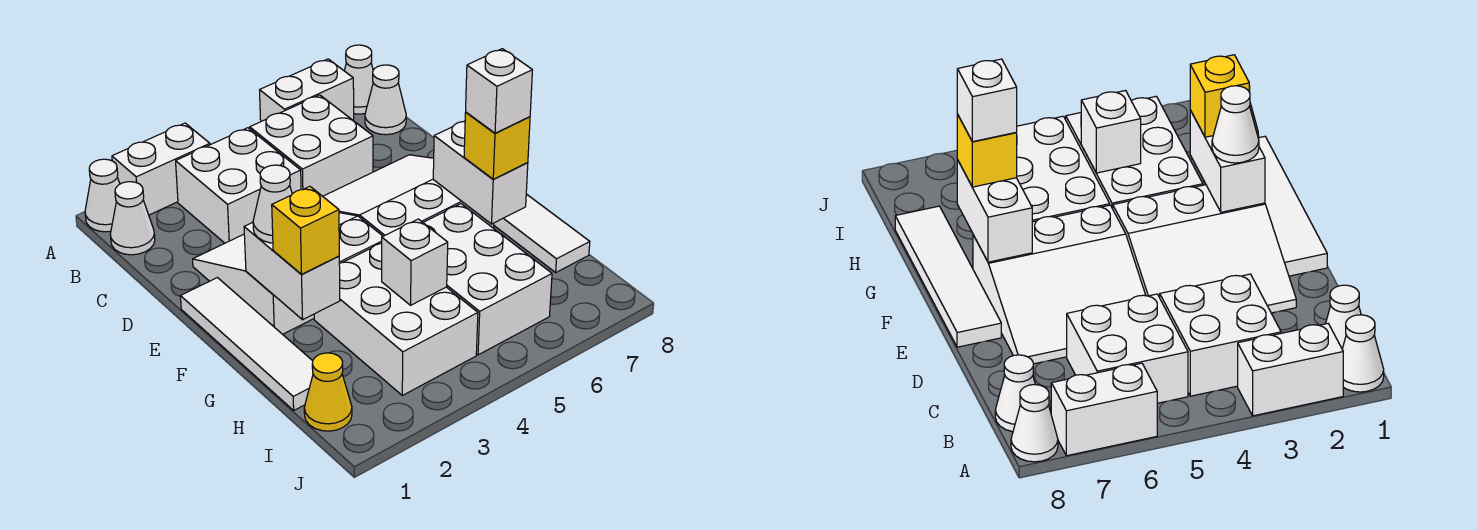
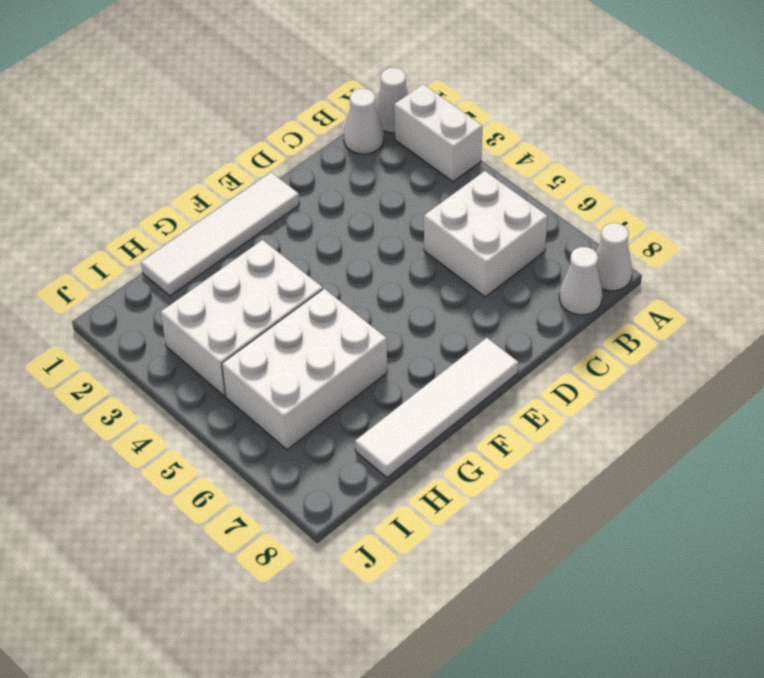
none -> white 1x2 brick [260,59,354,121]
none -> white 2x2 brick [176,128,301,243]
none -> white 3x3 slope [193,213,383,334]

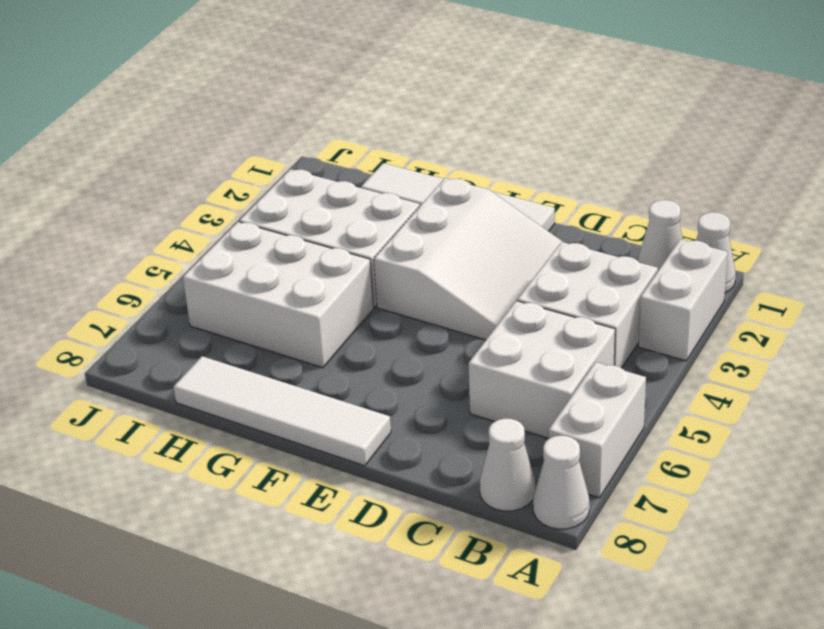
none -> white 3x3 slope [323,155,494,236]
none -> yellow 1x1 cone [304,353,352,431]
none -> white 1x2 brick [244,222,340,320]

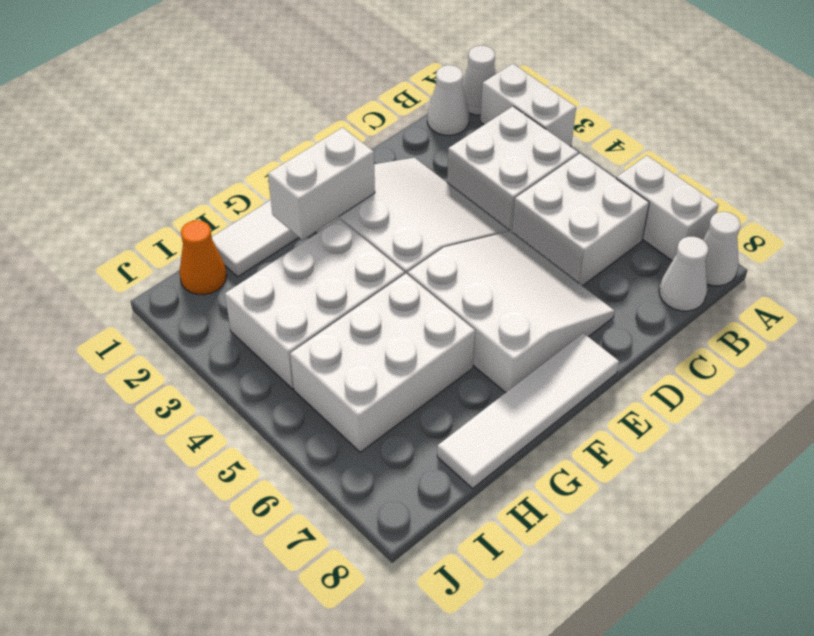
orange 1x1 cone [179,220,227,295] -> yellow 1x1 cone [304,353,352,431]
none -> white 1x2 brick [433,121,528,224]
none -> white 1x1 brick [382,219,448,305]
none -> white 1x1 cone [253,165,292,243]

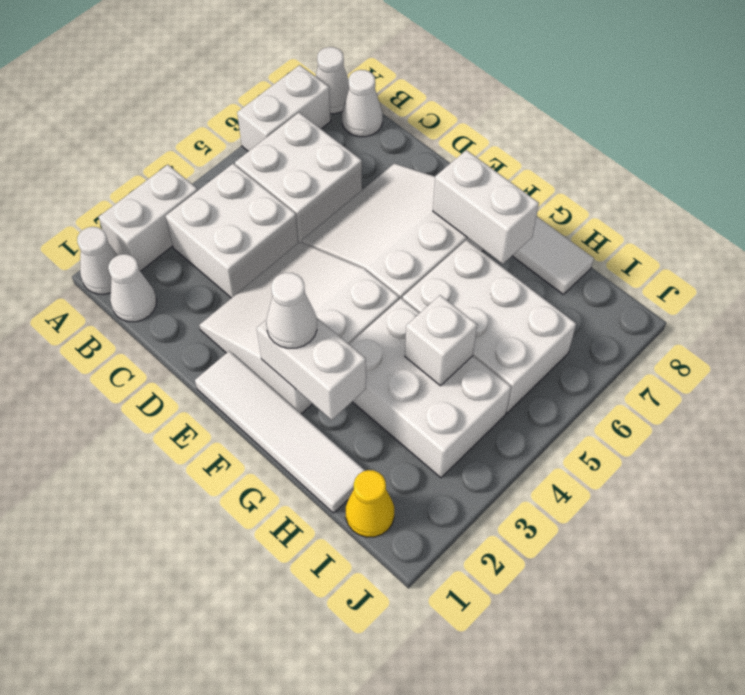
none -> yellow 1x1 brick [272,186,339,274]
none -> yellow 1x1 brick [464,112,530,179]
none -> white 1x1 brick [466,49,532,133]

